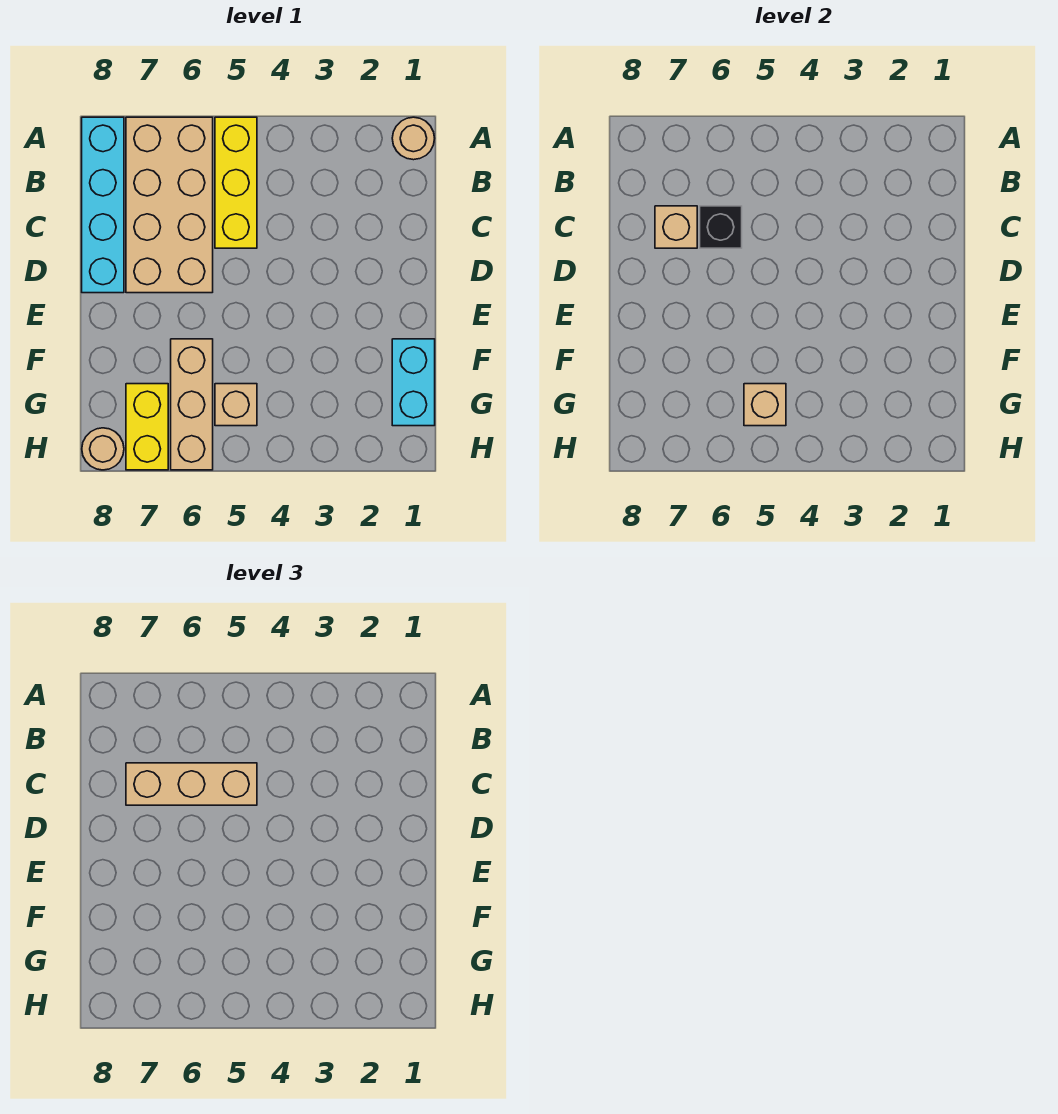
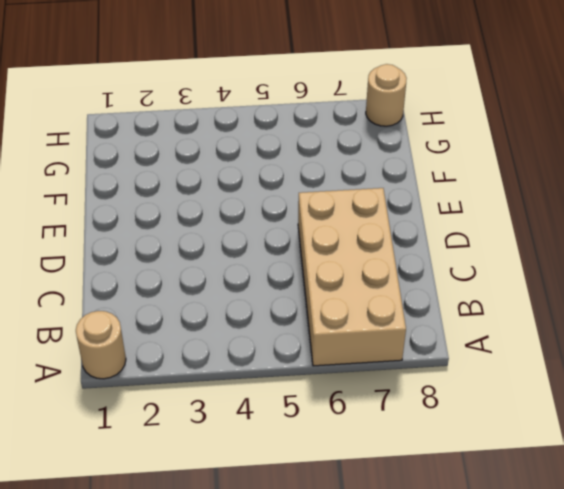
none -> yellow 1x3 brick [215,117,257,248]
none -> cyan 1x4 brick [82,117,124,293]
none -> cyan 1x2 brick [392,339,435,426]

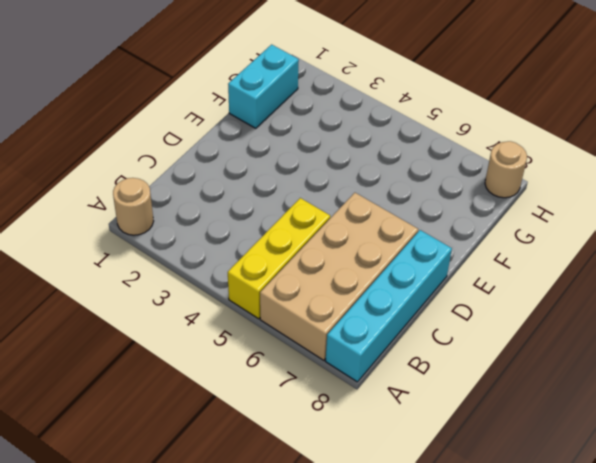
none -> tan 1x3 brick [171,339,213,470]
none -> tan 1x1 brick [215,384,257,426]
none -> yellow 1x2 brick [126,384,168,470]

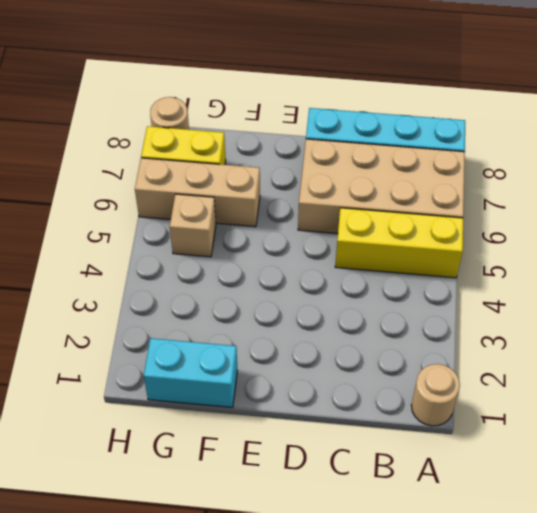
none -> black 1x1 brick [700,206,742,248]
none -> tan 1x1 brick [655,206,697,248]
none -> tan 1x1 brick [744,384,786,426]

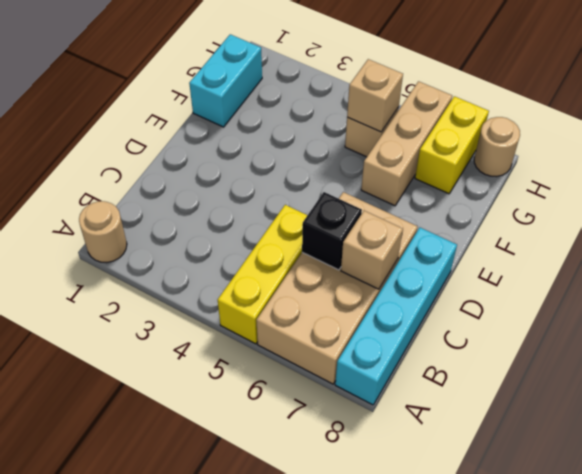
none -> tan 1x3 brick [126,763,257,805]

